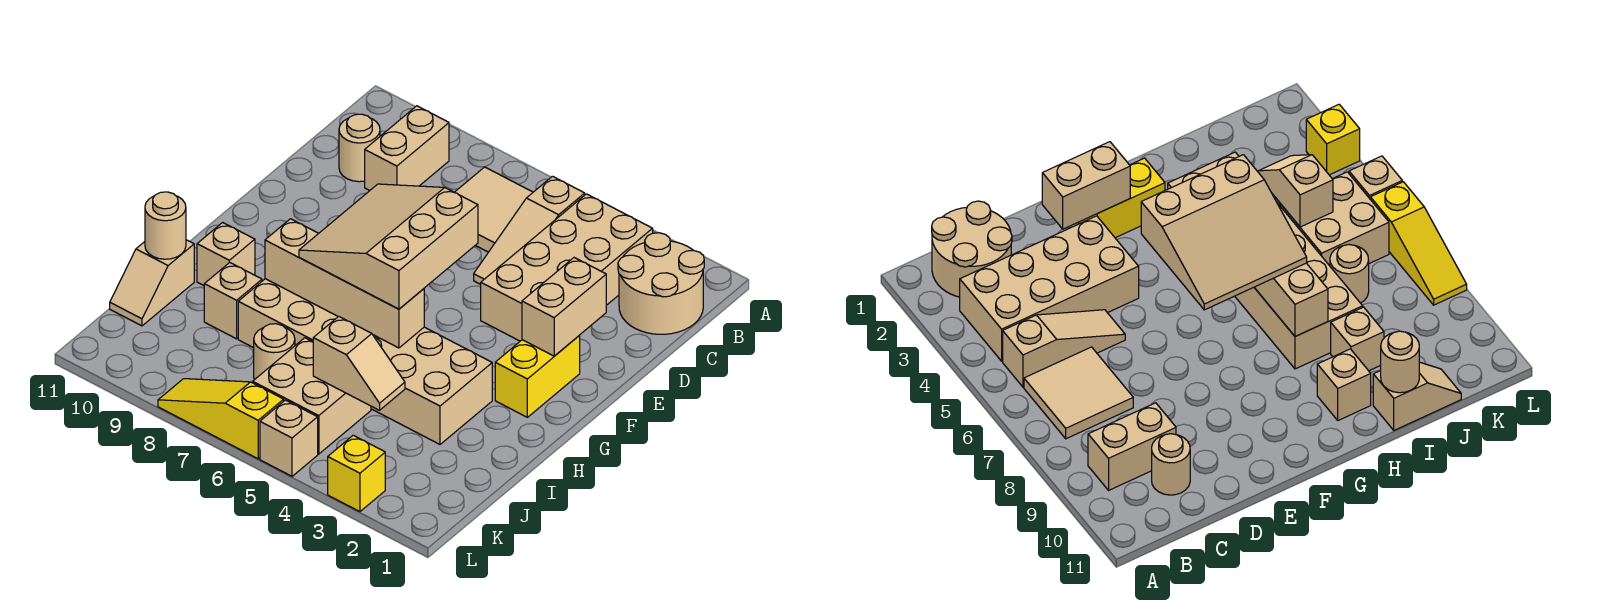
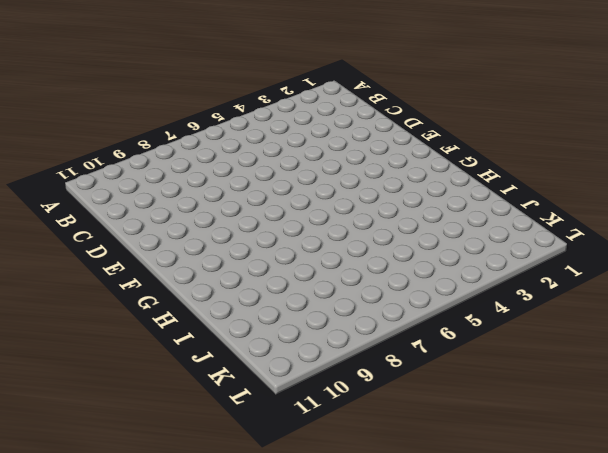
none -> tan 2x2 round brick [618,233,704,334]
none -> tan 2x4 brick [481,194,653,341]
none -> tan 1x3 slope [474,176,585,284]

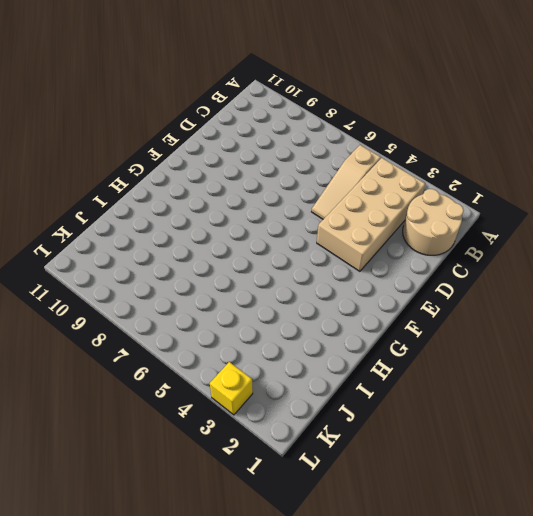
none -> tan 2x2 tile [454,167,533,252]
none -> tan 1x2 brick [365,106,449,190]
none -> tan 1x1 round brick [339,114,380,182]

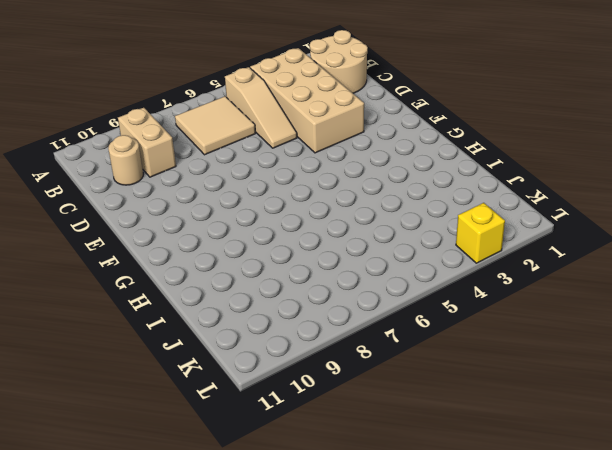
none -> yellow 1x2 brick [495,336,580,417]
none -> tan 2x6 brick [238,279,492,444]
none -> tan 1x1 brick [197,222,255,286]

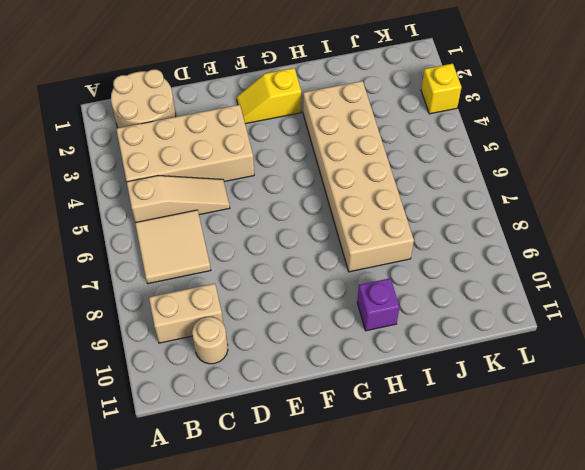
yellow 1x2 slope [237,68,301,124] -> yellow 1x2 brick [495,336,580,417]
purple 1x1 brick [357,278,400,331] -> tan 1x1 brick [197,222,255,286]
none -> tan 1x1 brick [204,263,262,339]
none -> tan 1x2 slope [110,240,194,326]
none -> tan 2x2 brick [253,338,371,454]

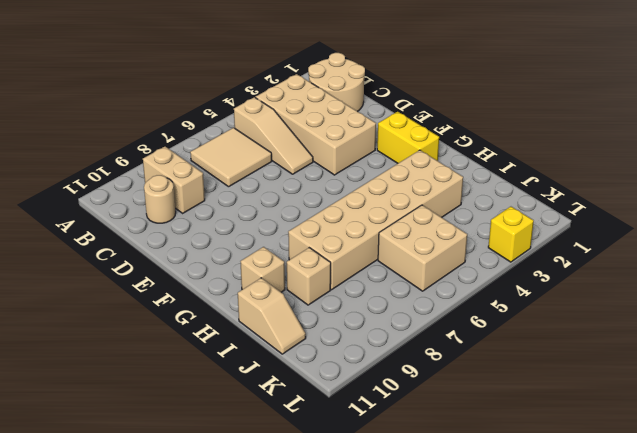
none -> tan 1x1 round brick [254,324,295,380]
none -> tan 1x1 brick [260,400,318,476]
none -> yellow 1x3 slope [158,379,284,459]

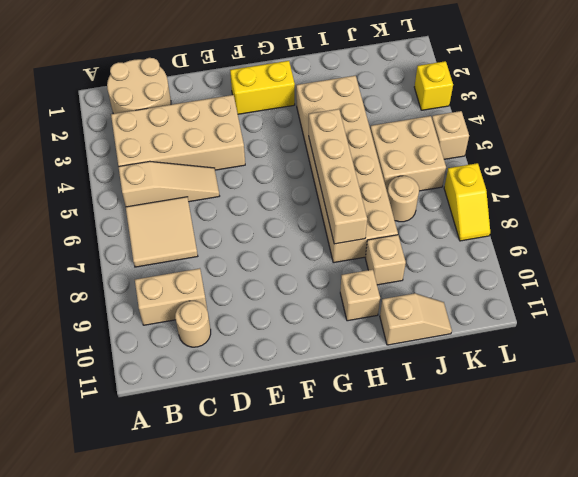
yellow 1x2 slope [444,163,490,241] -> yellow 1x3 slope [158,379,284,459]
none -> tan 1x2 brick [522,258,606,356]
none -> tan 1x1 round brick [145,192,186,259]
none -> tan 1x2 slope [313,316,405,410]

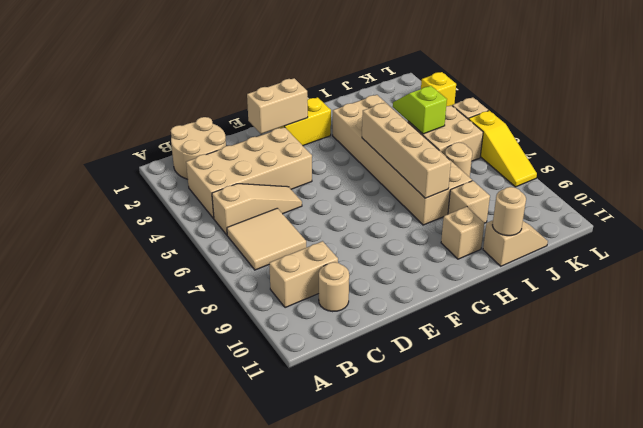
lime 1x2 slope [393,86,447,134] -> tan 1x2 slope [313,316,405,410]
none -> tan 3x3 slope [299,184,478,309]

